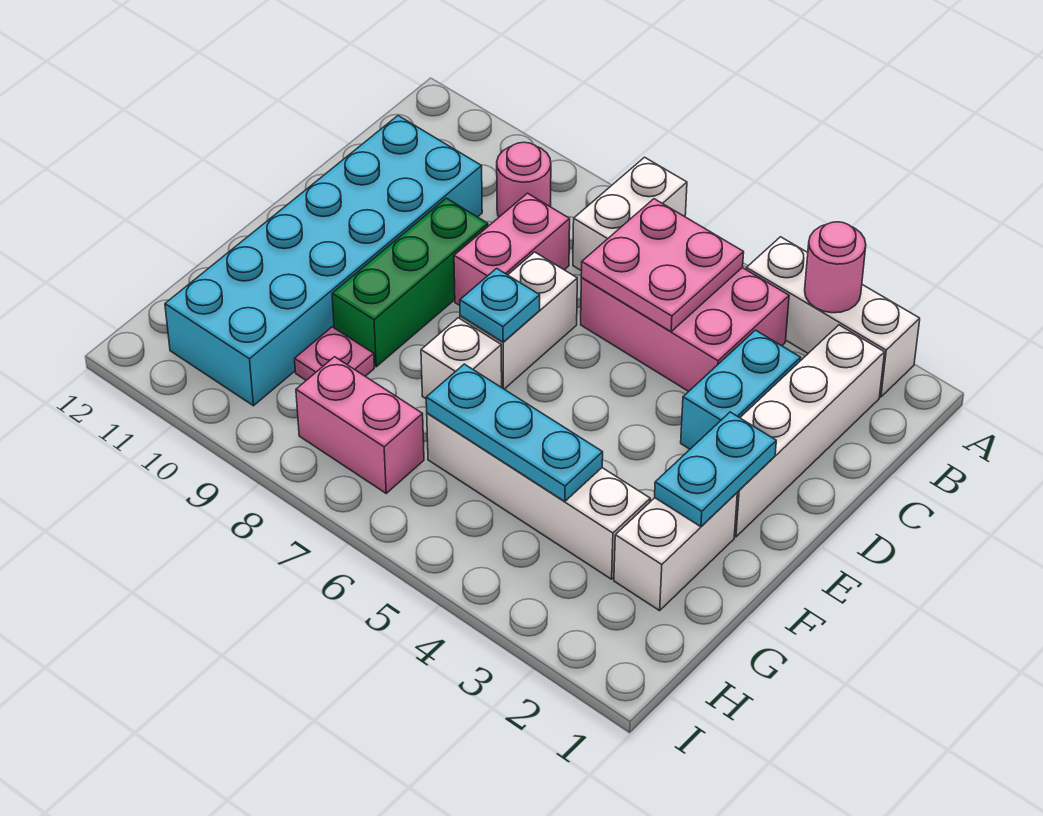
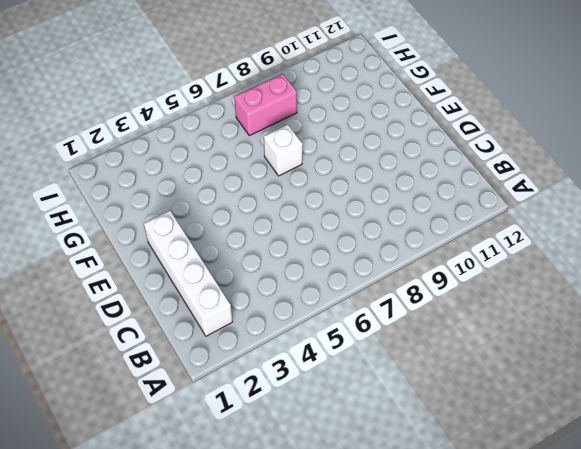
none -> white 1x3 brick [746,237,920,397]
none -> white 1x2 brick [573,157,687,271]
none -> pink 2x3 brick [581,268,789,391]

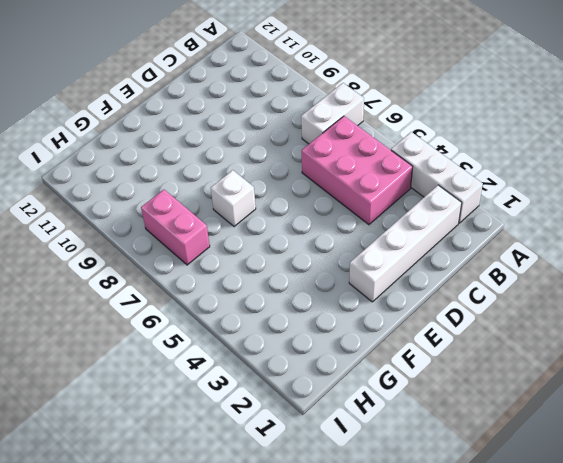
none -> pink 1x1 round brick [497,142,551,217]
none -> cyan 1x2 brick [681,330,800,449]
none -> pink 1x2 brick [454,193,570,305]

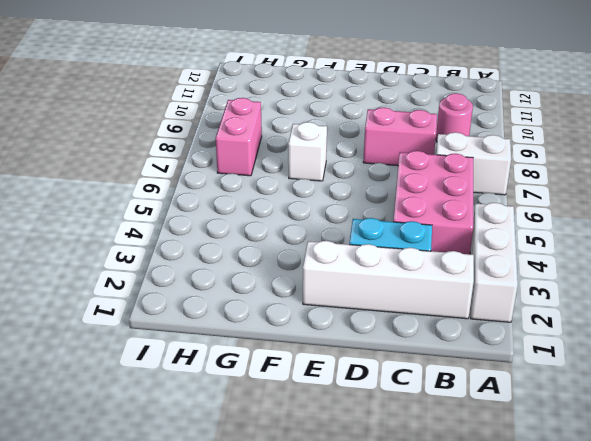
none -> cyan 2x6 brick [165,116,482,406]
none -> white 1x2 brick [460,252,577,389]
none -> green 1x3 brick [332,198,488,367]

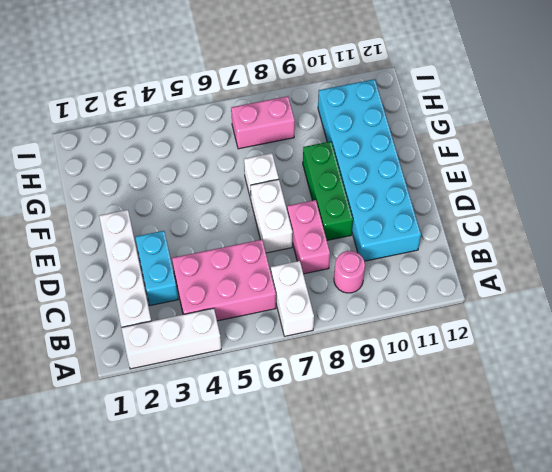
none -> white 1x2 brick [614,493,737,611]
none -> white 1x4 brick [427,413,650,579]
none -> pink 1x1 plate [295,327,374,380]

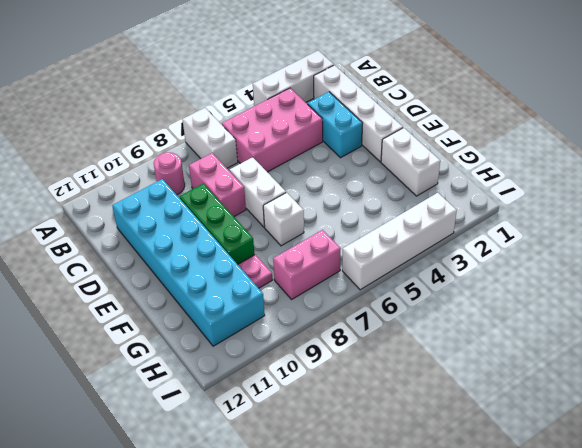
white 1x4 brick [342,193,457,290] -> white 1x4 brick moved to [427,413,650,579]
none -> pink 1x1 round brick [805,222,866,313]
none -> pink 2x2 plate [581,199,744,332]
none -> cyan 1x2 plate [655,412,776,527]

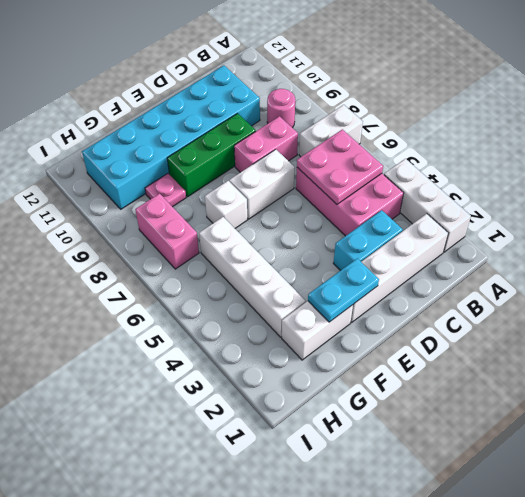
none -> pink 1x1 round brick [805,222,866,313]
none -> cyan 1x1 plate [460,268,540,342]
none -> cyan 1x3 plate [426,364,603,501]

